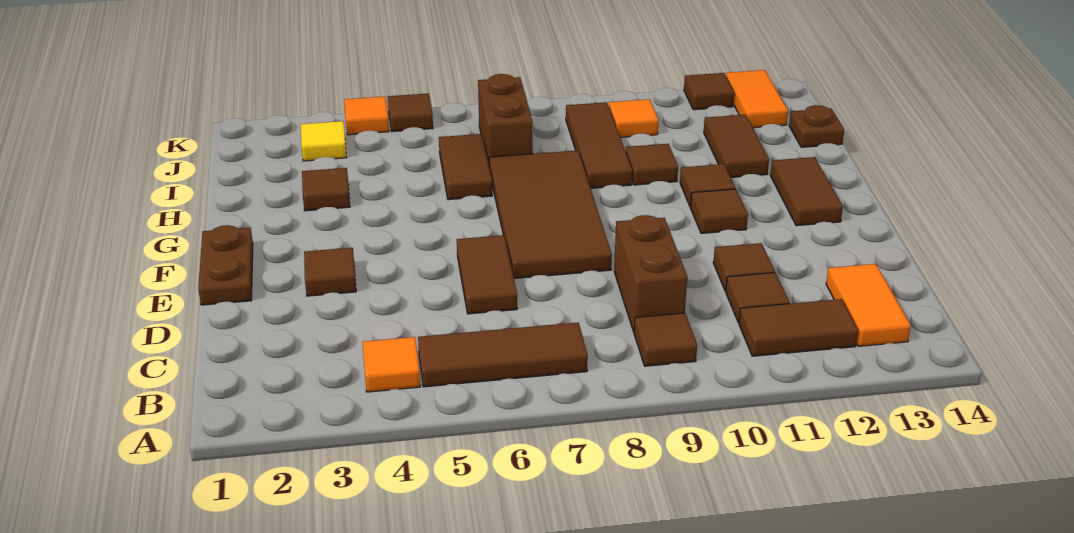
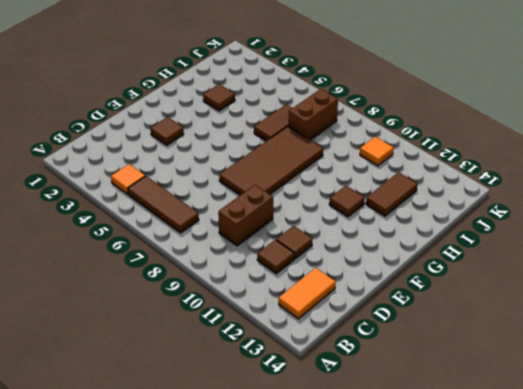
none -> brown 1x1 tile [634,313,697,366]
none -> brown 1x2 tile [739,299,858,356]
none -> brown 1x2 tile [457,235,517,314]

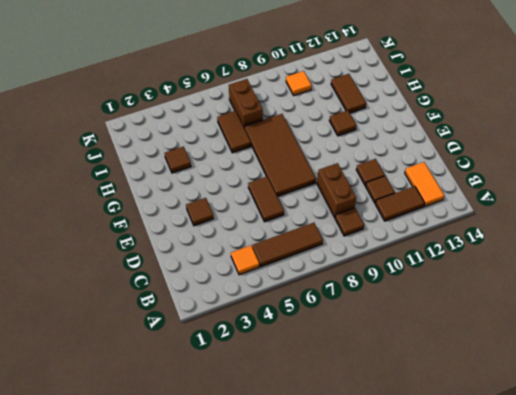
none -> brown 1x2 plate [198,225,253,305]
none -> brown 1x1 tile [690,189,748,233]
none -> brown 1x2 tile [770,157,843,226]

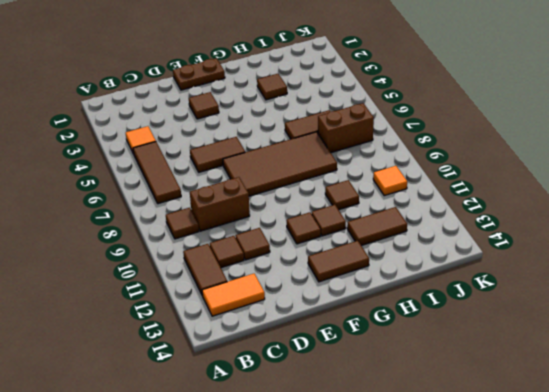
none -> brown 1x3 tile [566,102,632,188]
none -> brown 1x1 plate [789,105,844,147]
none -> yellow 1x1 tile [301,121,347,161]

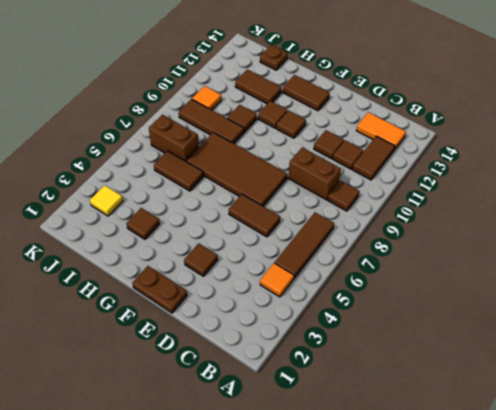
none -> orange 1x2 tile [726,70,788,128]
none -> orange 1x1 tile [344,96,389,135]
none -> brown 1x1 tile [388,93,433,132]

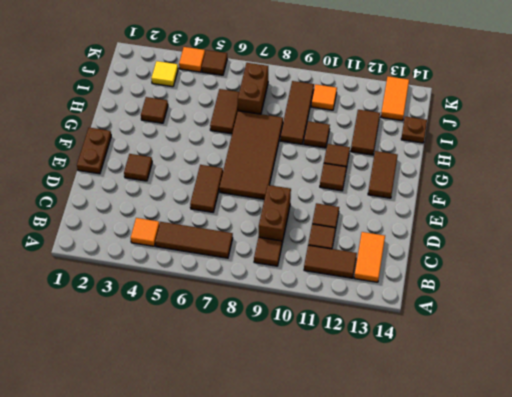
none -> brown 1x1 tile [684,73,734,110]

